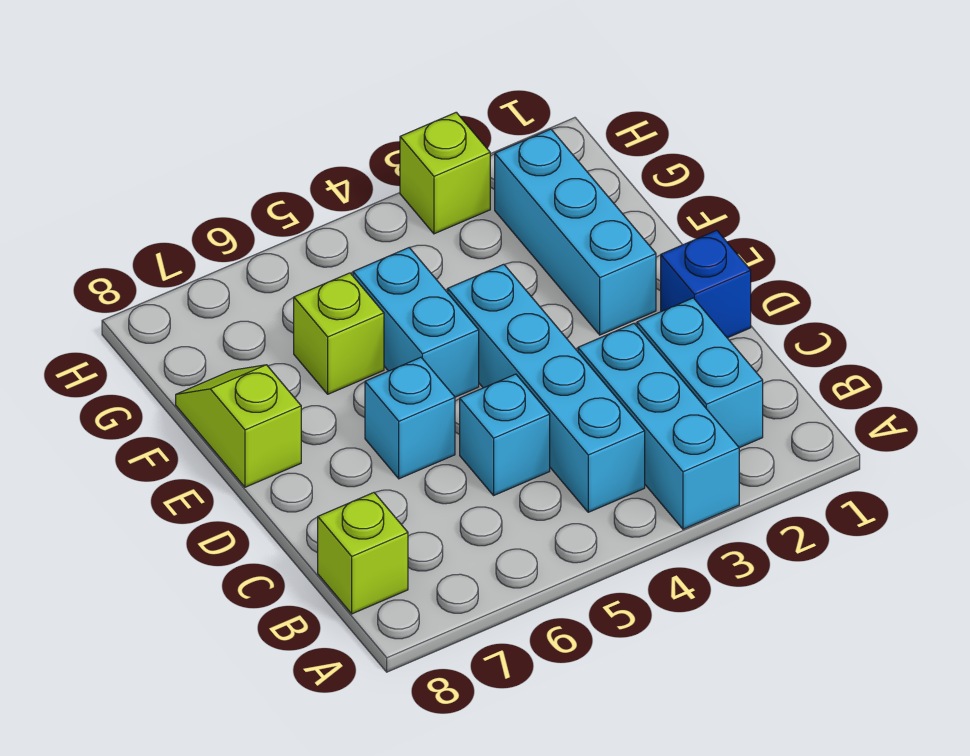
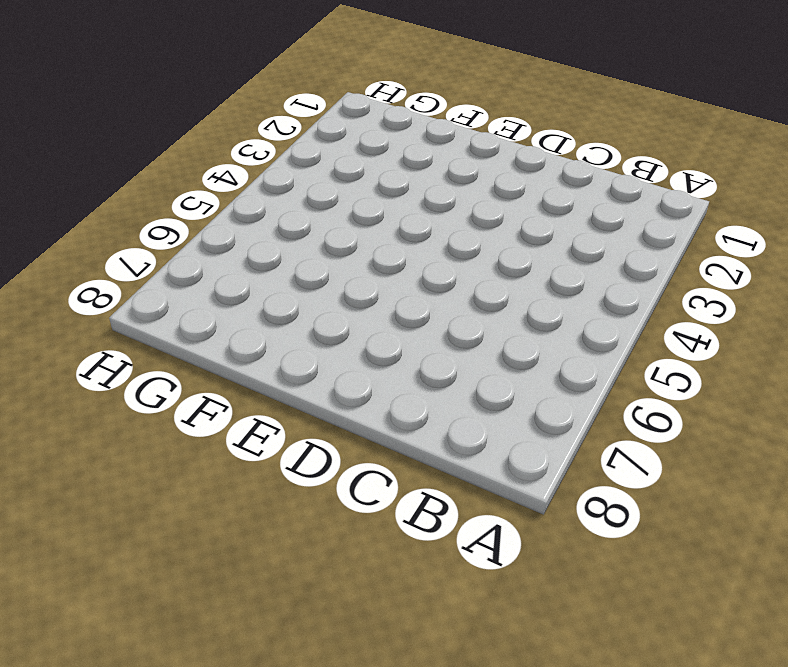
none -> cyan 1x3 brick [578,324,739,529]
none -> cyan 1x2 brick [637,298,763,448]
none -> cyan 1x4 brick [448,264,645,512]

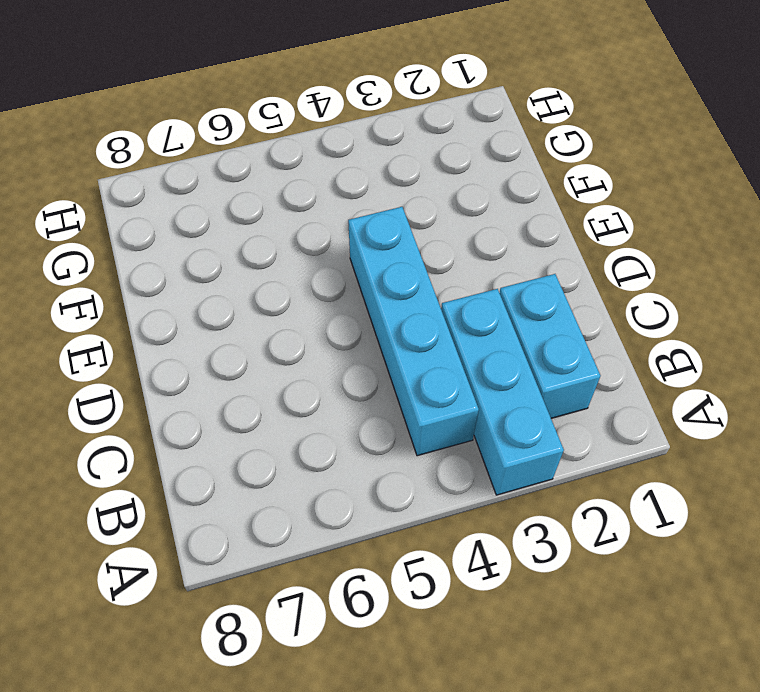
none -> lime 1x1 brick [318,493,408,614]
none -> cyan 1x1 brick [460,374,550,495]
none -> blue 1x1 brick [661,230,751,338]

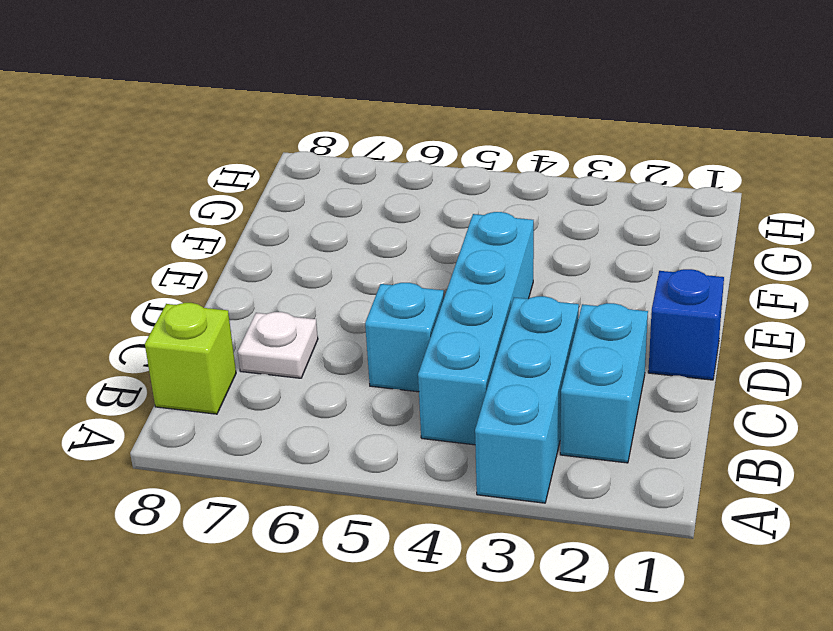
white 1x1 plate [238,312,318,378] -> none
none -> cyan 1x1 brick [365,357,455,479]
none -> cyan 1x3 brick [495,129,656,335]
none -> cyan 1x2 brick [353,248,479,397]

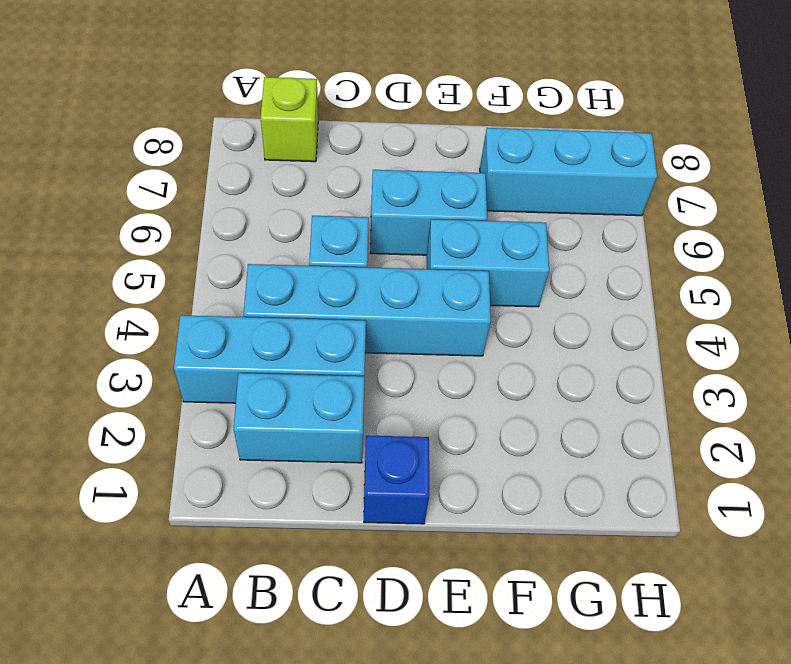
cyan 1x2 brick [370,170,487,255] -> cyan 1x1 brick [365,357,455,479]
cyan 1x3 brick [480,128,657,216] -> cyan 1x3 brick moved to [495,129,656,335]
none -> lime 1x2 slope [176,365,301,487]
none -> lime 1x1 brick [294,273,384,394]
none -> lime 1x1 brick [400,112,490,234]

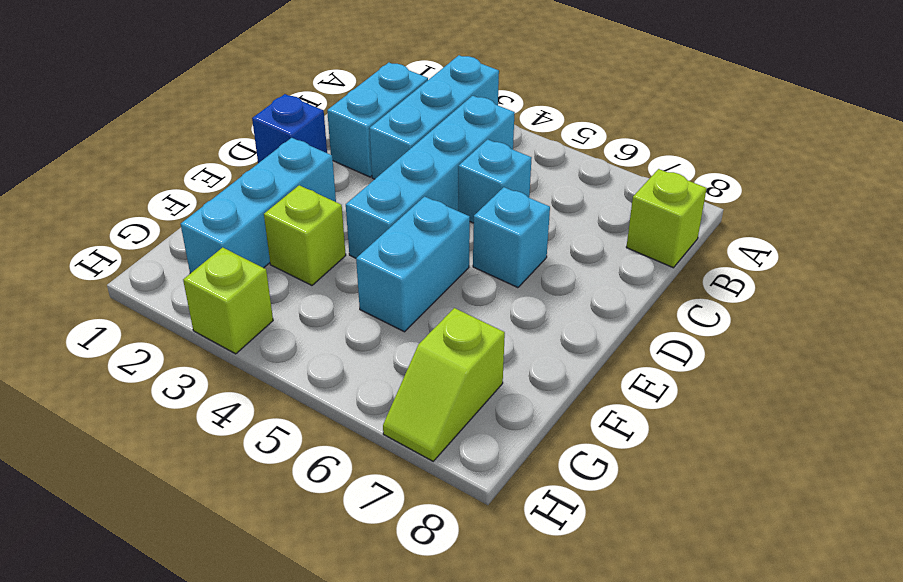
lime 1x1 brick [264,185,346,285] -> lime 1x1 brick moved to [294,273,384,394]
lime 1x2 slope [383,308,505,461] -> lime 1x2 slope moved to [176,365,301,487]

